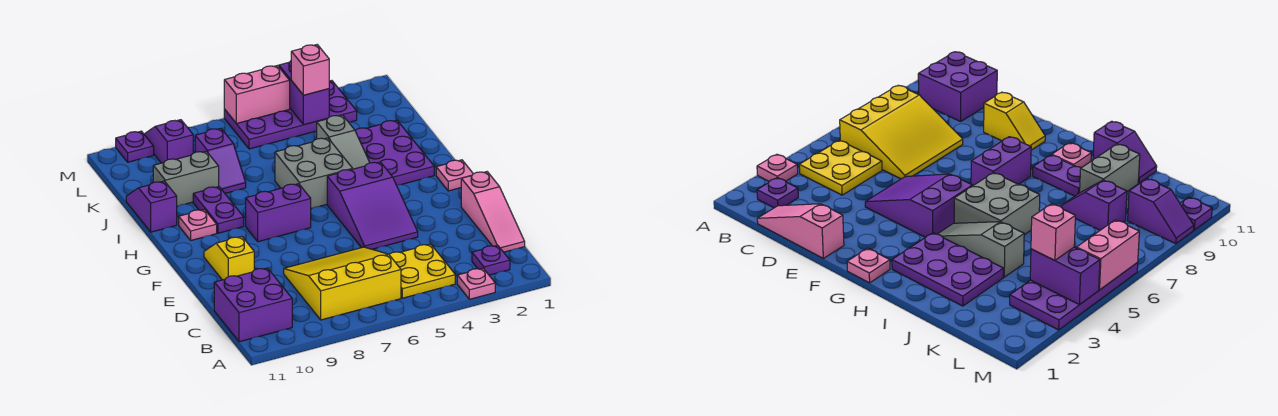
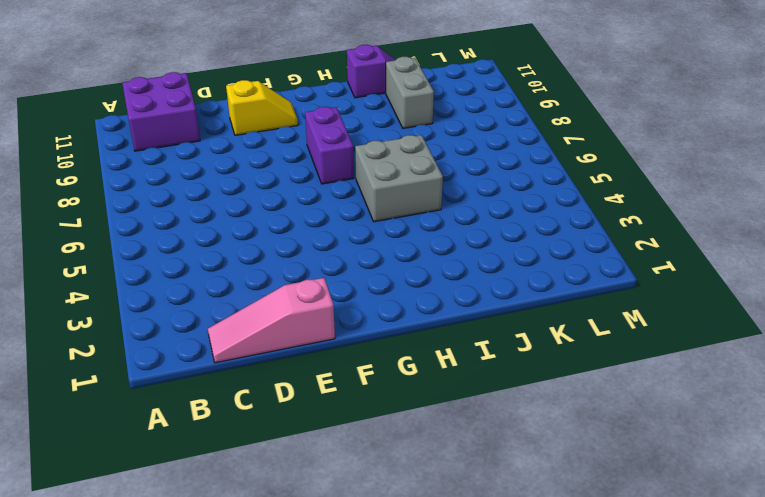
none -> pink 1x1 plate [457,268,495,299]
none -> purple 1x1 plate [472,245,510,275]
none -> yellow 2x2 plate [389,244,455,298]

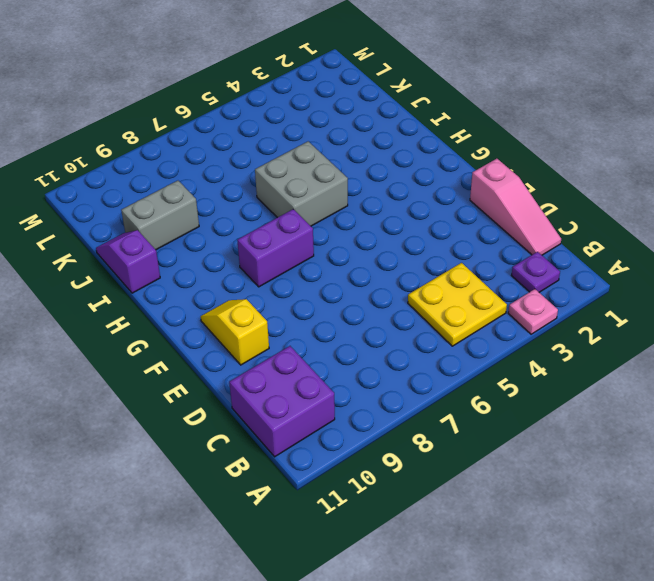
none -> yellow 3x3 slope [284,247,401,320]
none -> purple 2x3 slope [327,162,418,249]
none -> pink 1x1 plate [436,160,473,191]

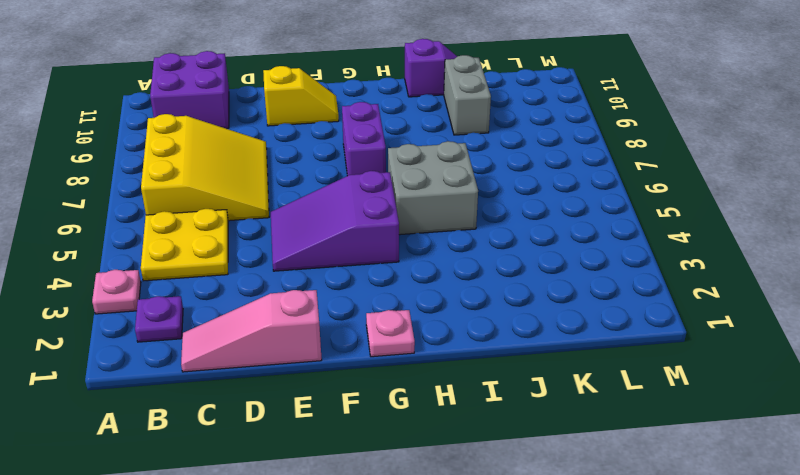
none -> purple 2x3 plate [355,120,434,185]
none -> grey 1x3 slope [317,115,370,169]
none -> purple 1x2 plate [193,187,244,233]

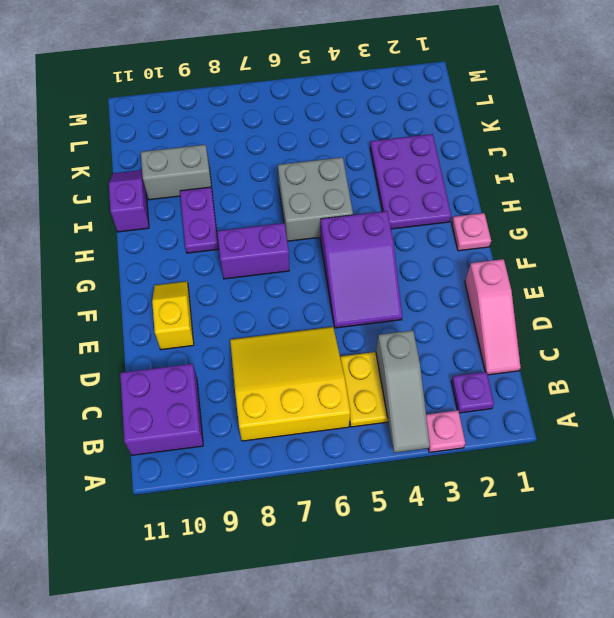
grey 1x3 slope [376,330,430,453] -> grey 1x3 slope moved to [317,115,370,169]
none -> pink 1x1 plate [179,209,217,240]
none -> purple 1x2 slope [195,128,246,193]
none -> purple 2x4 plate [224,81,357,149]

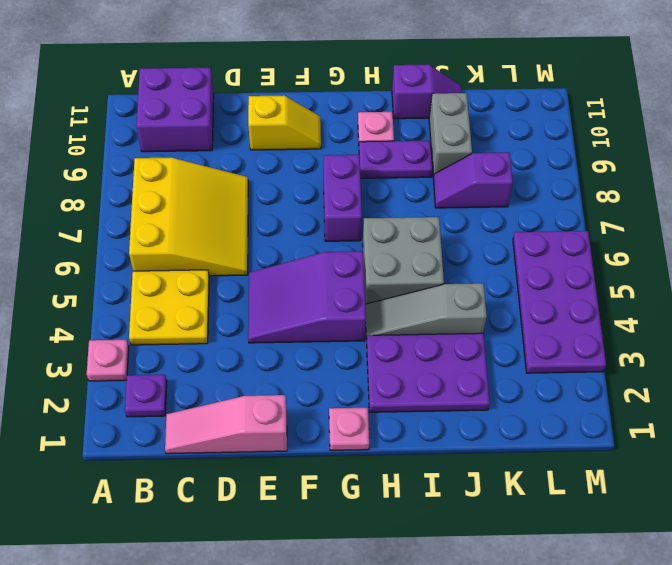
none -> purple 1x2 slope [144,120,193,163]
none -> purple 1x1 plate [116,131,154,162]
none -> purple 1x2 brick [279,61,329,125]

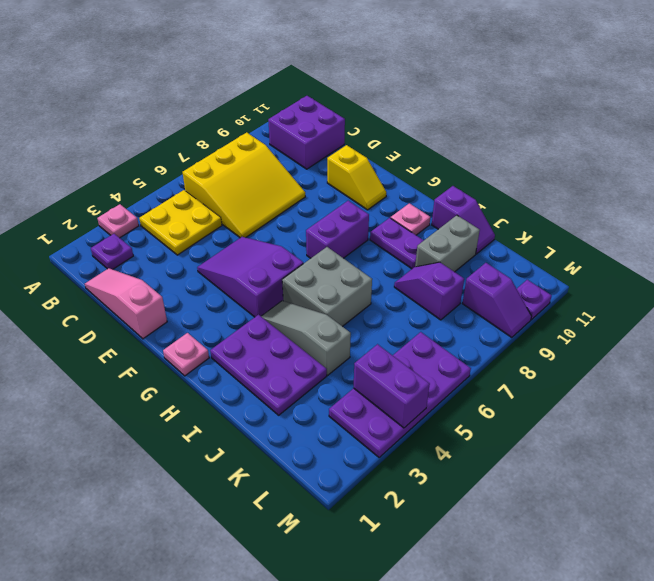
none -> pink 1x2 brick [224,66,290,124]
none -> pink 1x1 brick [291,45,329,95]

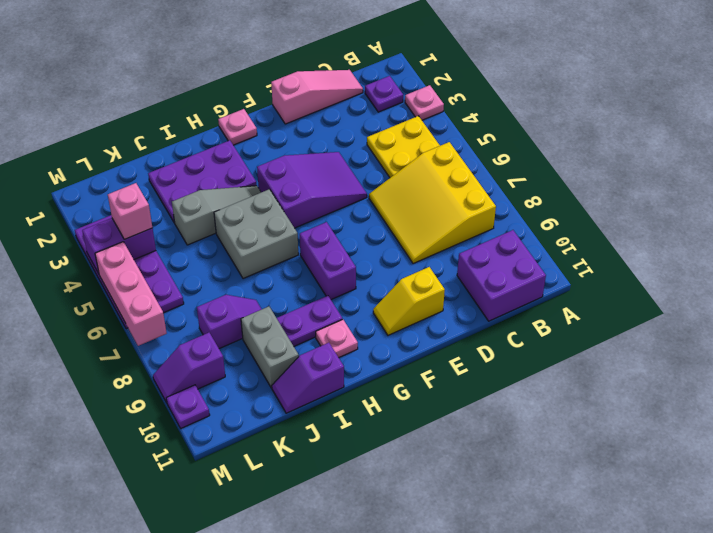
pink 1x3 brick [95,242,167,346] -> pink 1x2 brick [224,66,290,124]

